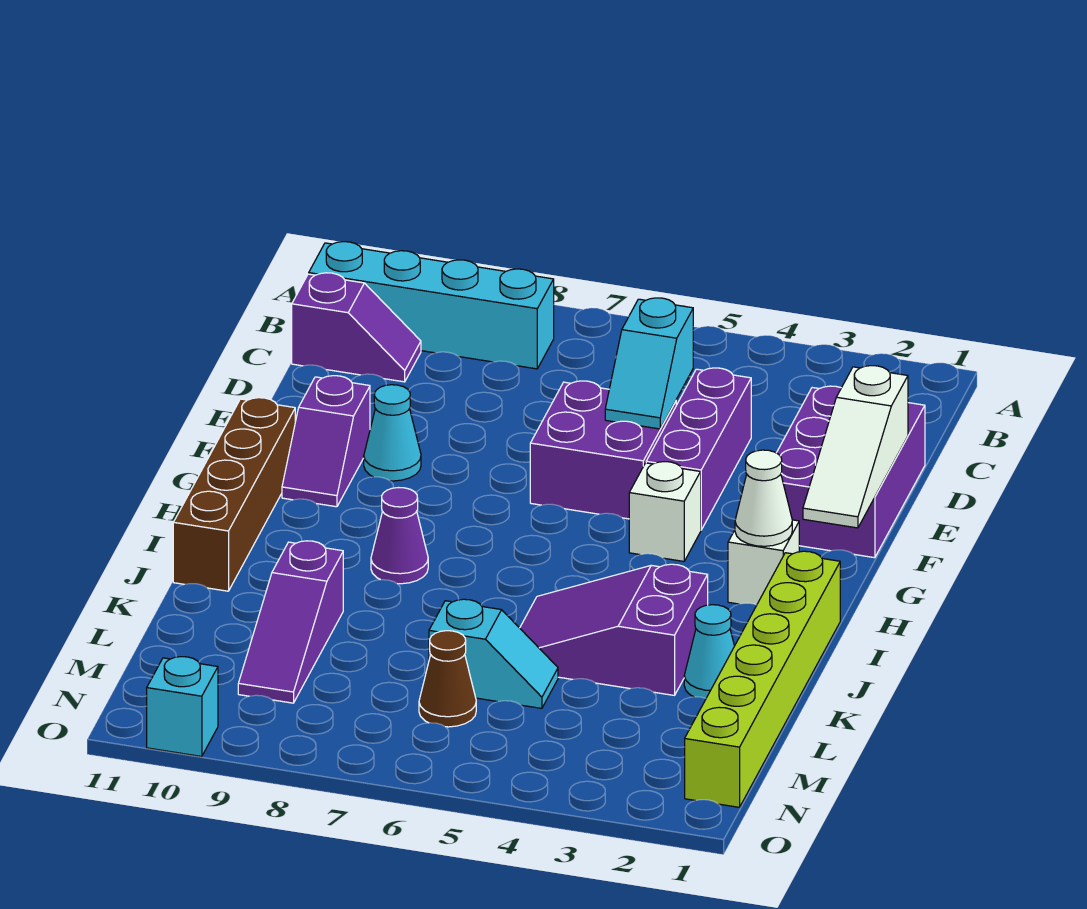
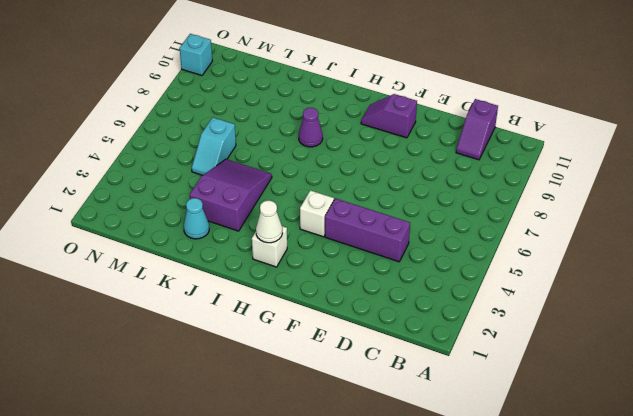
none -> cyan 1x4 brick [309,242,554,369]
none -> purple 2x3 brick [777,386,925,558]
none -> purple 2x2 brick [530,381,676,519]

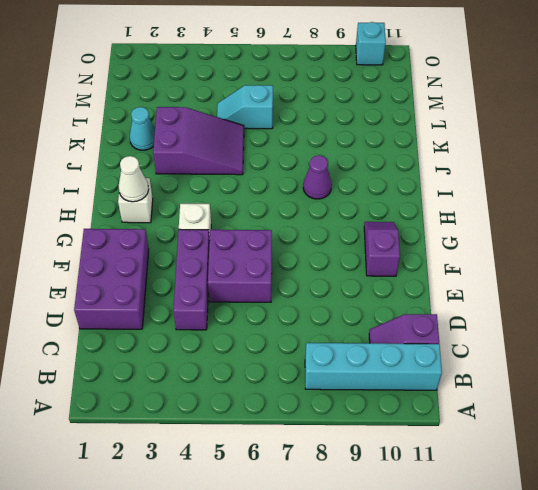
none -> cyan 1x1 cone [364,385,421,481]
none -> brown 1x4 brick [173,398,295,591]
none -> lime 1x6 brick [685,551,840,807]

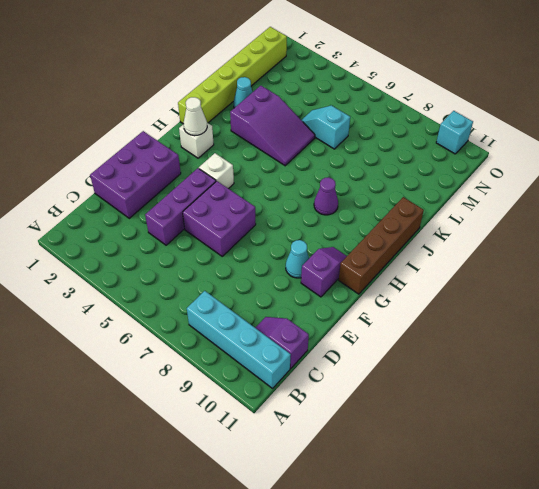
none -> purple 1x3 slope [238,541,343,703]
none -> brown 1x1 cone [419,631,476,727]
none -> cyan 1x2 slope [605,298,693,429]

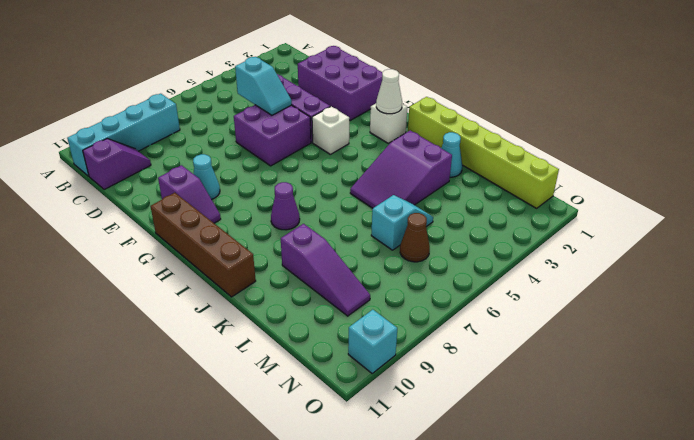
none -> white 1x3 slope [803,366,908,528]

